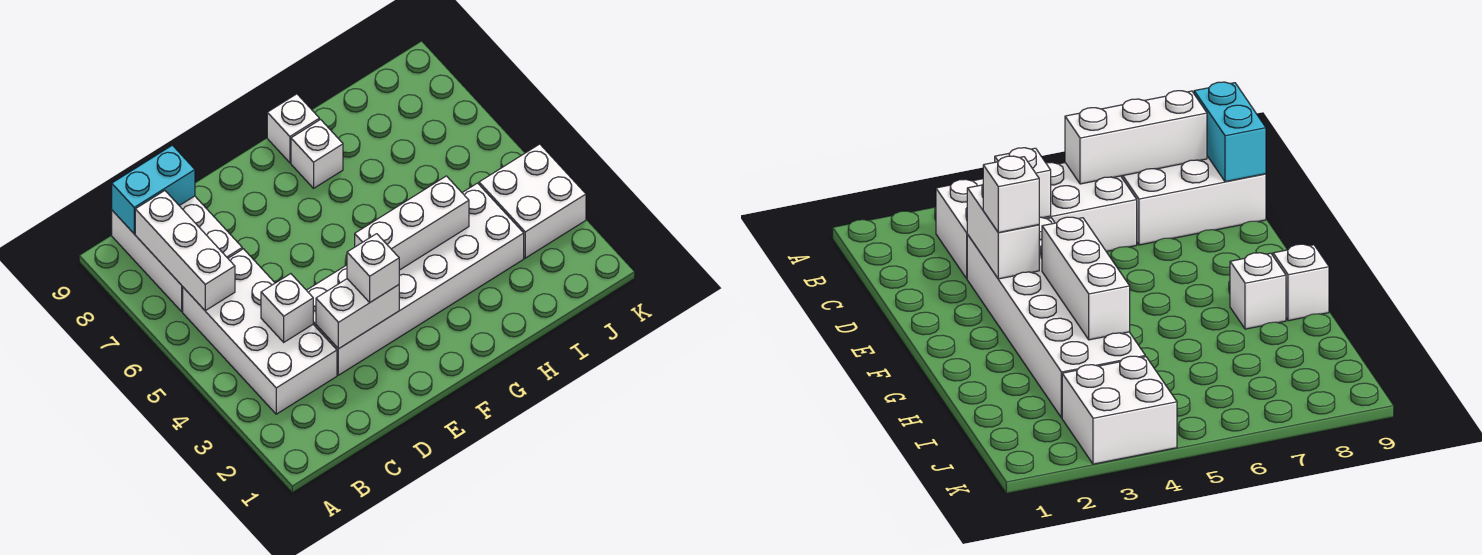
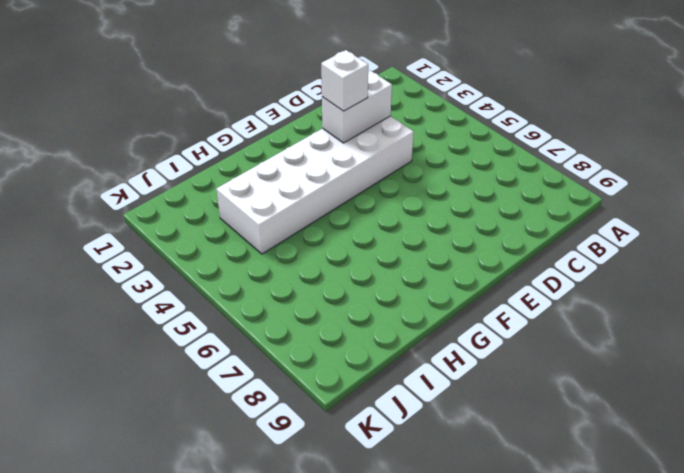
none -> white 2x4 brick [183,249,337,414]
none -> white 2x3 brick [112,196,242,311]
none -> white 1x1 brick [291,120,343,188]

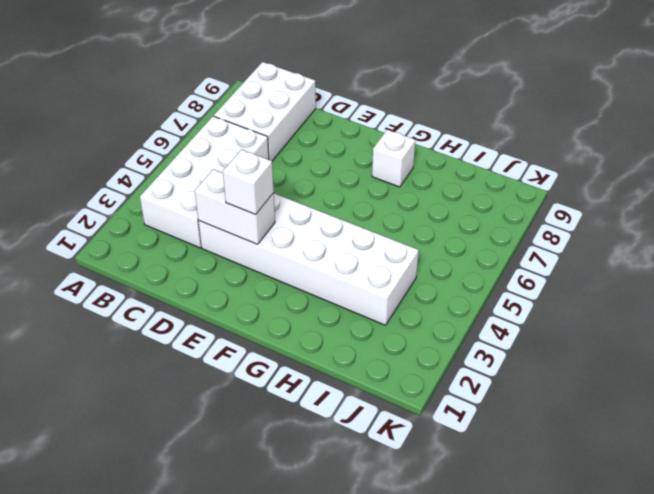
none -> white 1x1 brick [267,94,319,163]
none -> white 2x2 brick [479,144,586,258]
none -> white 1x3 brick [135,191,235,311]

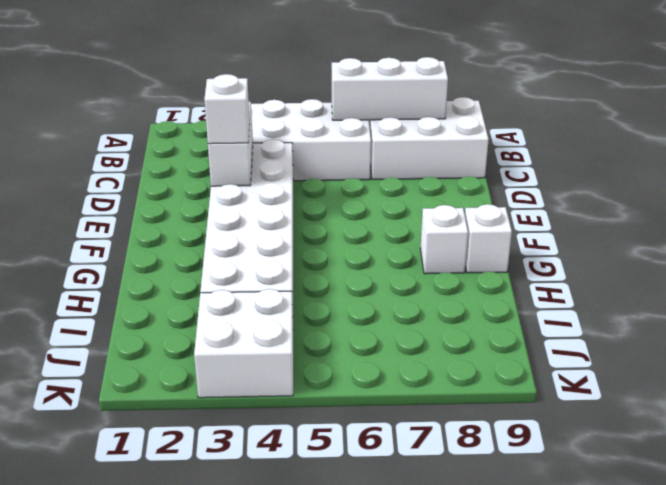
none -> cyan 1x2 brick [112,145,195,234]
none -> white 1x1 brick [261,274,313,342]
none -> white 1x3 brick [355,176,469,270]

